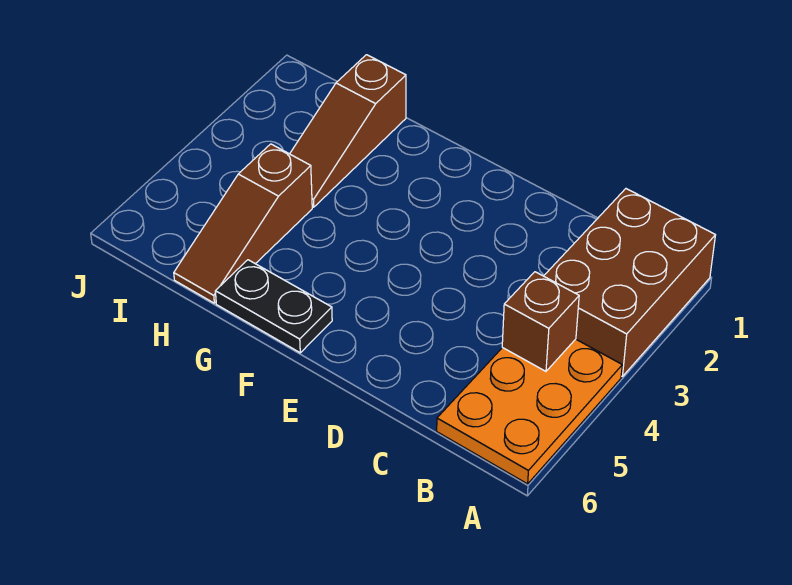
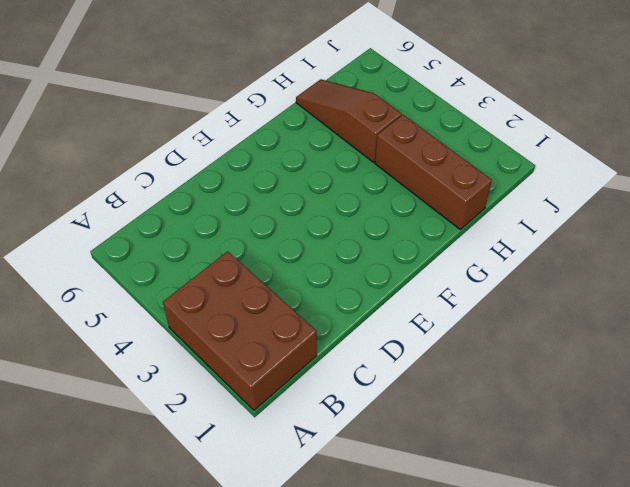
brown 1x3 brick [375,115,492,230] -> brown 1x3 slope [290,55,406,207]
none -> orange 2x3 plate [437,339,622,484]
none -> black 1x2 plate [215,260,332,353]

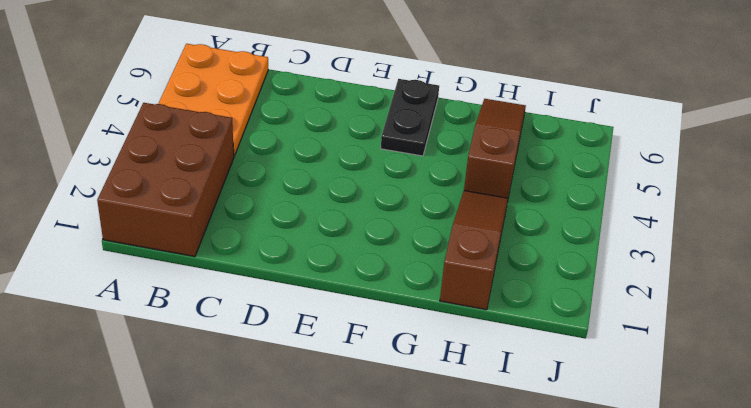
black 1x2 plate [381,79,439,156] -> black 1x2 plate turned to [215,260,332,353]
none -> brown 1x1 brick [502,272,579,371]

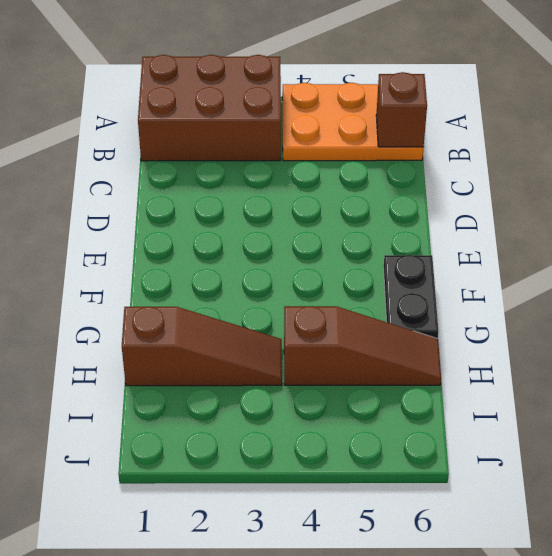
brown 1x1 brick [376,72,427,147] -> brown 1x1 brick moved to [502,272,579,371]

